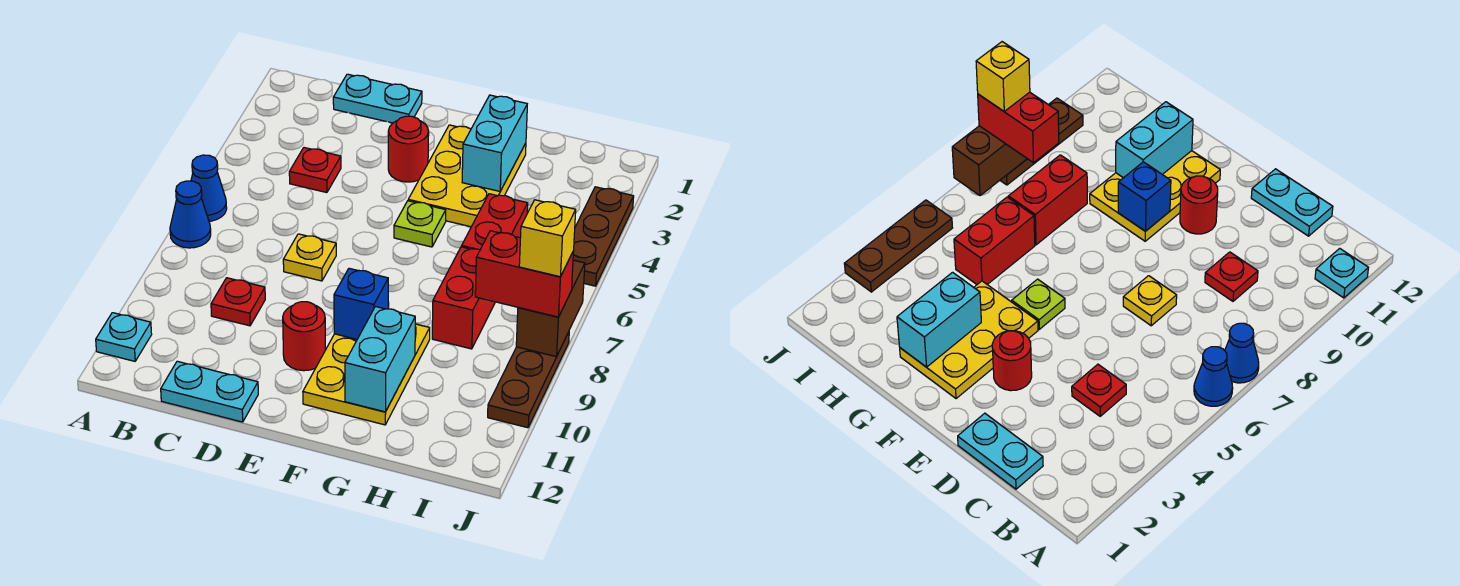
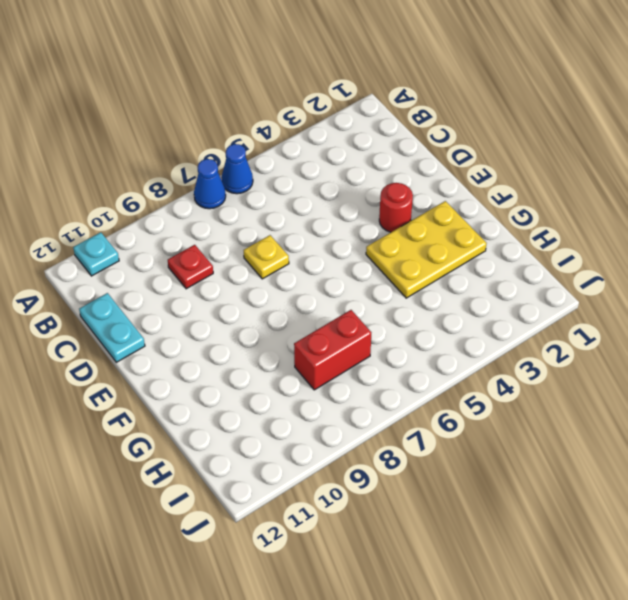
none -> cyan 1x2 plate [333,74,422,123]
none -> red 1x1 plate [289,148,341,193]
none -> red 1x1 round brick [283,302,325,371]

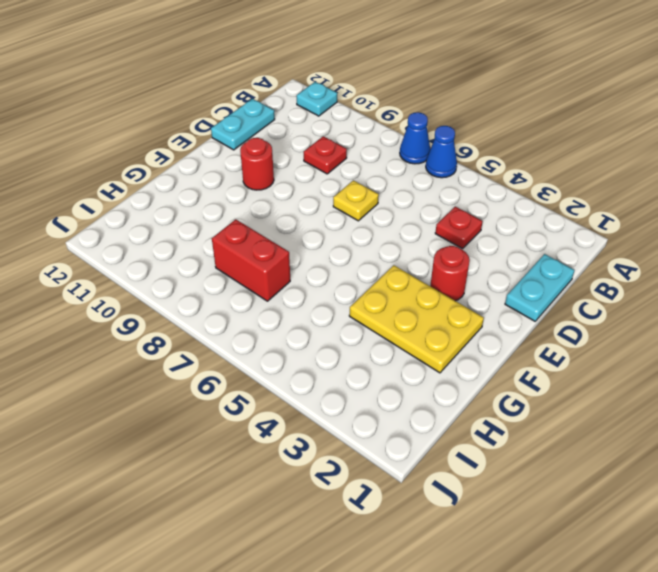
none -> lime 1x1 plate [394,201,446,247]
none -> yellow 2x3 plate [303,324,430,425]
none -> red 1x2 brick [462,194,528,250]

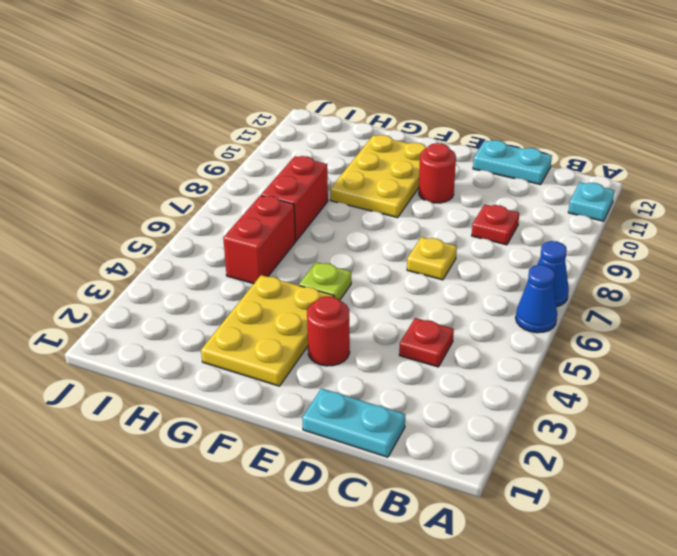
none -> brown 1x3 plate [573,187,634,286]
none -> brown 1x3 plate [488,332,569,428]
none -> blue 1x1 brick [334,268,388,339]

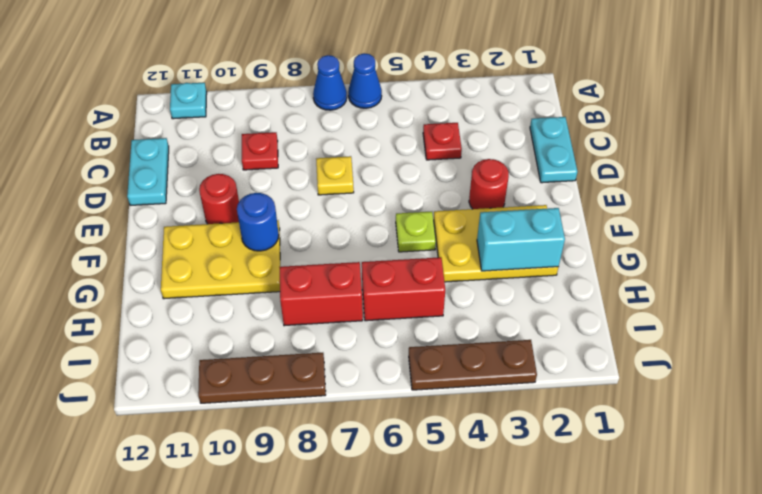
blue 1x1 round brick [237,193,279,251] -> blue 1x1 brick [334,268,388,339]
none -> cyan 1x2 brick [345,306,415,412]
none -> brown 1x2 brick [516,260,585,357]
none -> red 1x2 brick [475,231,574,317]

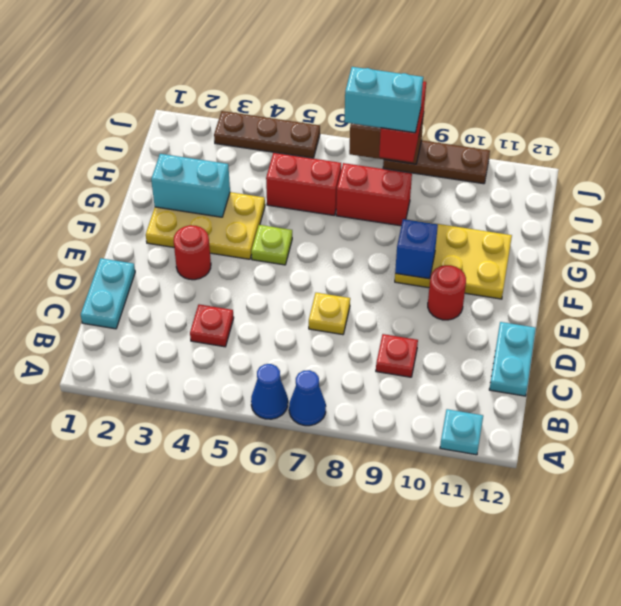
cyan 1x2 brick [344,67,423,133] -> cyan 1x2 brick moved to [345,306,415,412]
none -> yellow 1x1 brick [519,200,576,277]

